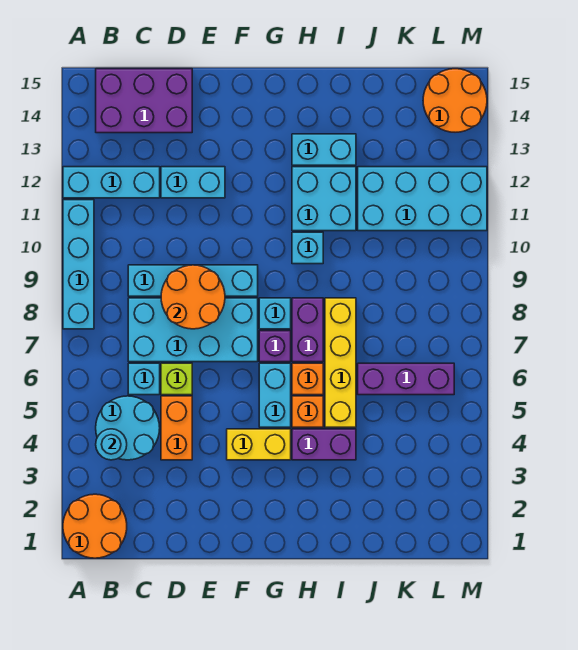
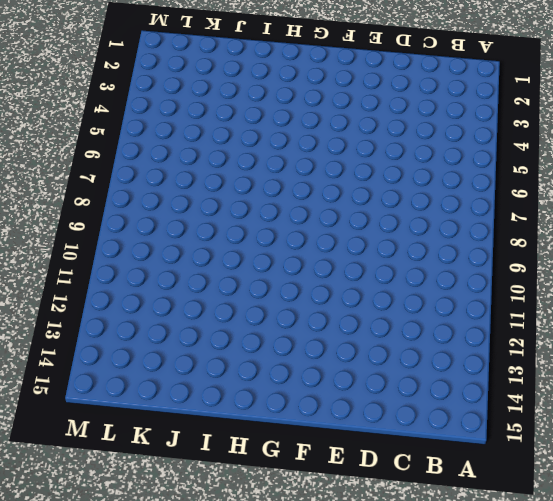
none -> orange 2x2 round brick [63,494,127,558]
none -> cyan 1x4 brick [63,200,94,329]
none -> cyan 1x3 brick [63,167,160,198]

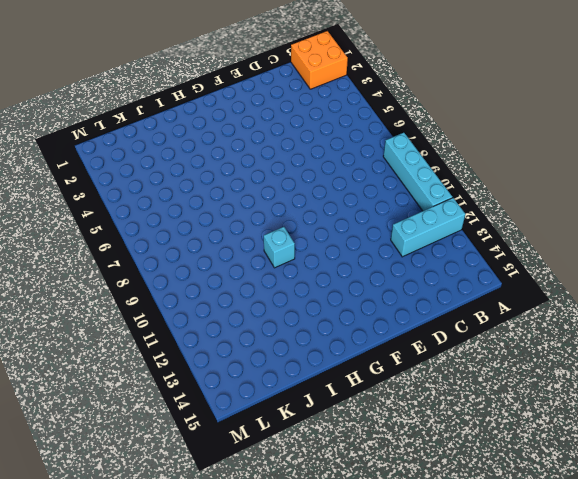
orange 2x2 brick [291,31,348,89] -> orange 2x2 round brick [63,494,127,558]
none -> cyan 2x2 round brick [96,396,160,460]
none -> purple 2x3 brick [96,69,192,133]
none -> cyan 1x1 brick [128,363,160,395]

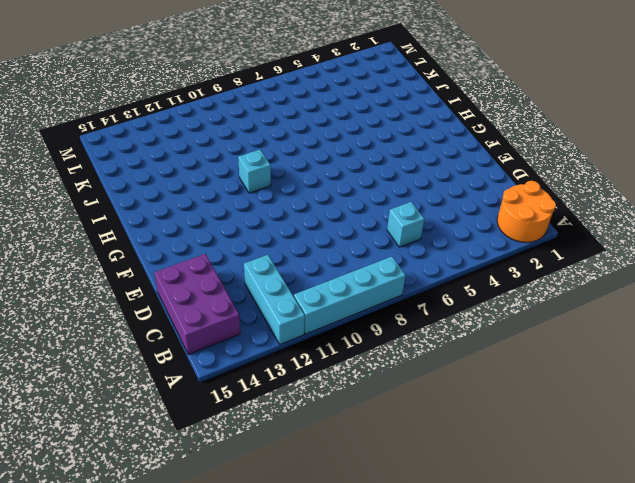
none -> cyan 2x2 round brick [96,396,160,460]
none -> cyan 2x4 brick [128,298,258,362]
none -> cyan 1x4 brick [128,265,258,296]

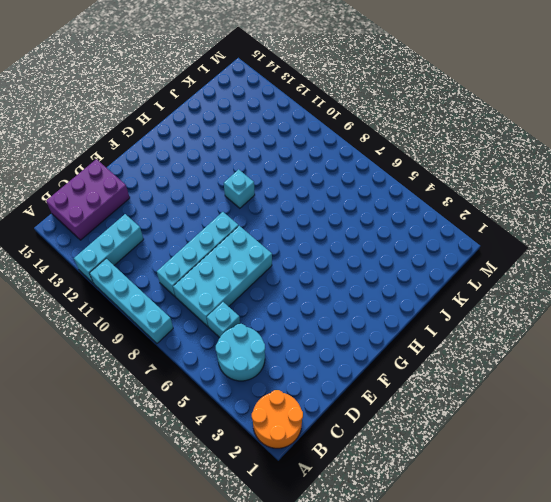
none -> orange 1x2 brick [161,396,192,460]
none -> lime 1x1 brick [161,363,192,395]
none -> cyan 1x2 brick [161,167,225,198]

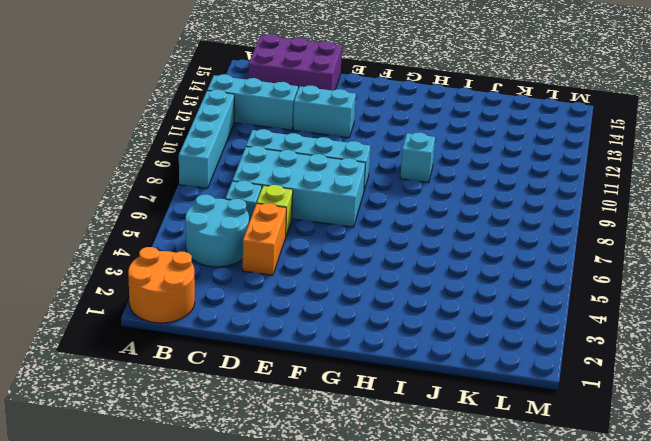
none -> yellow 1x2 brick [227,429,291,460]
none -> cyan 1x2 brick [259,363,291,427]
none -> purple 1x1 brick [259,331,291,362]

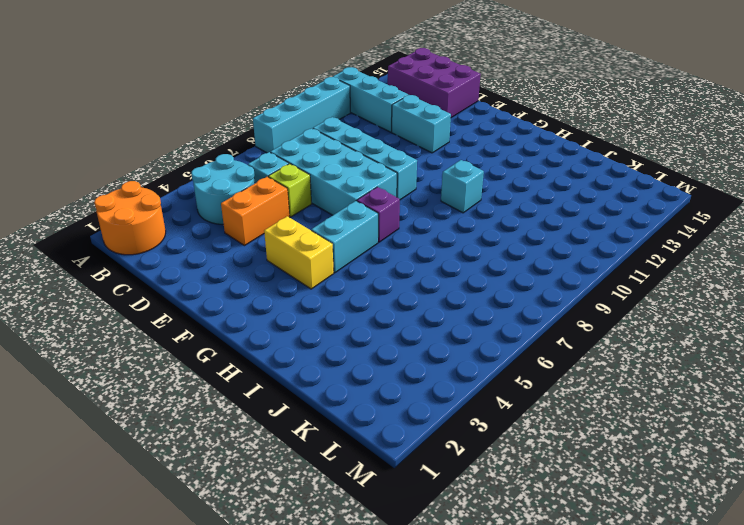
none -> cyan 1x1 brick [259,298,291,329]
none -> purple 1x2 brick [292,429,356,460]
none -> orange 1x1 brick [292,396,323,427]

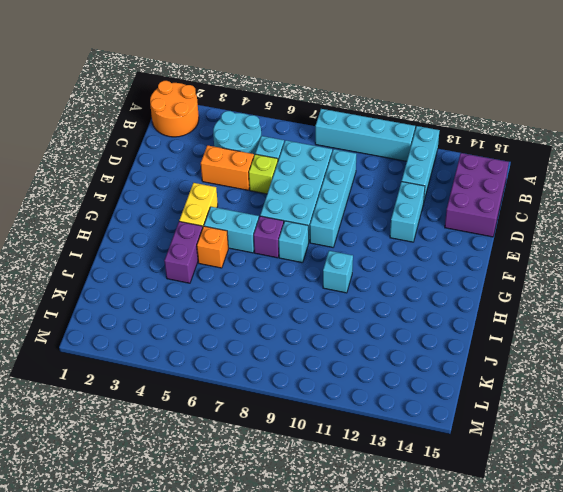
none -> orange 1x1 brick [292,363,323,395]
none -> purple 1x2 brick [292,298,323,362]
none -> cyan 2x2 brick [292,167,356,231]

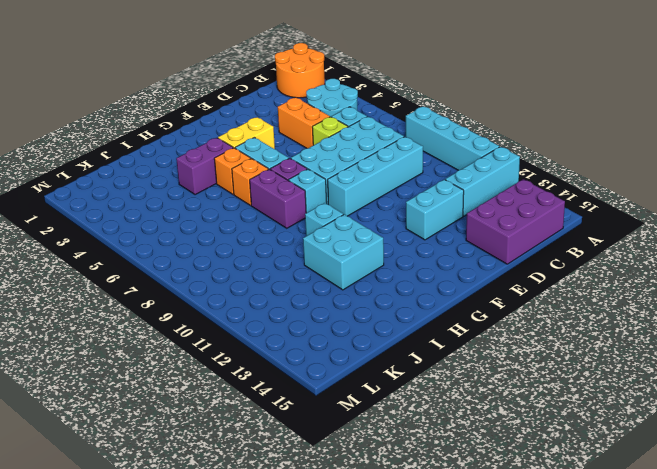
none -> cyan 1x2 brick [292,134,356,165]
none -> yellow 1x4 brick [325,298,356,427]
none -> purple 1x3 brick [358,363,454,395]

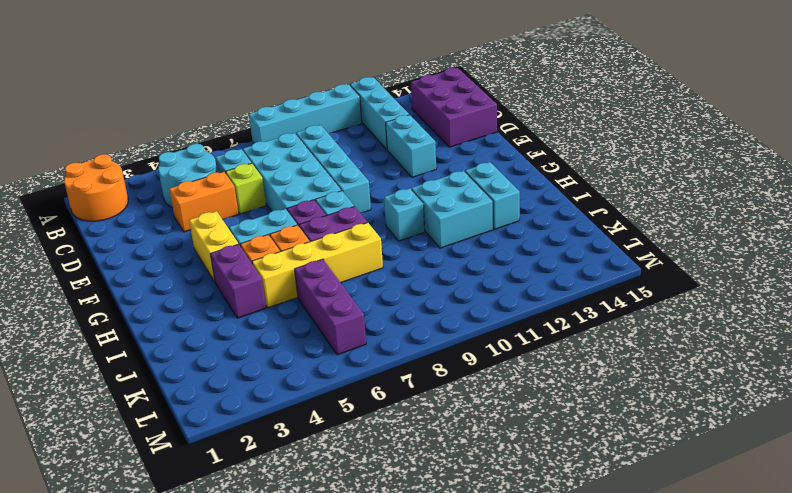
none -> cyan 2x4 brick [358,167,487,231]
none -> orange 2x2 round brick [423,69,487,132]
none -> cyan 1x1 round brick [96,429,127,460]

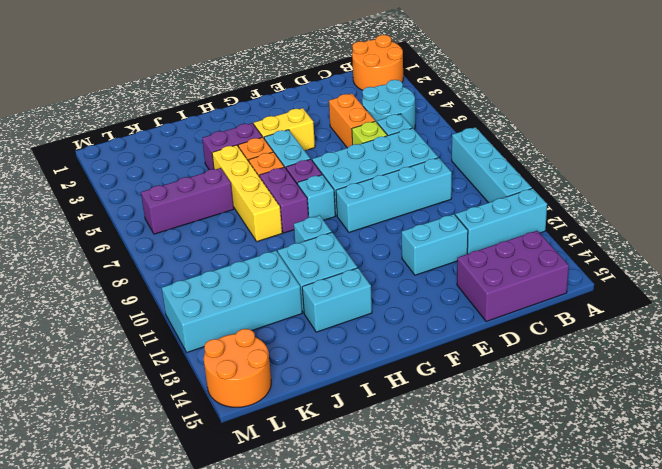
none -> cyan 1x1 round brick [96,429,127,460]
none -> orange 2x2 round brick [161,265,225,329]

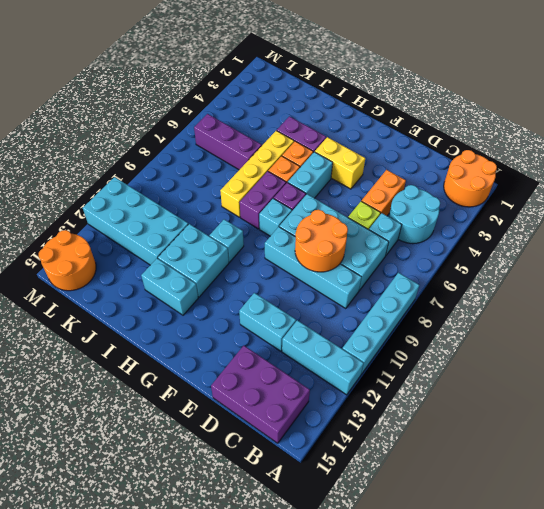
none -> cyan 1x1 round brick [96,429,127,460]

